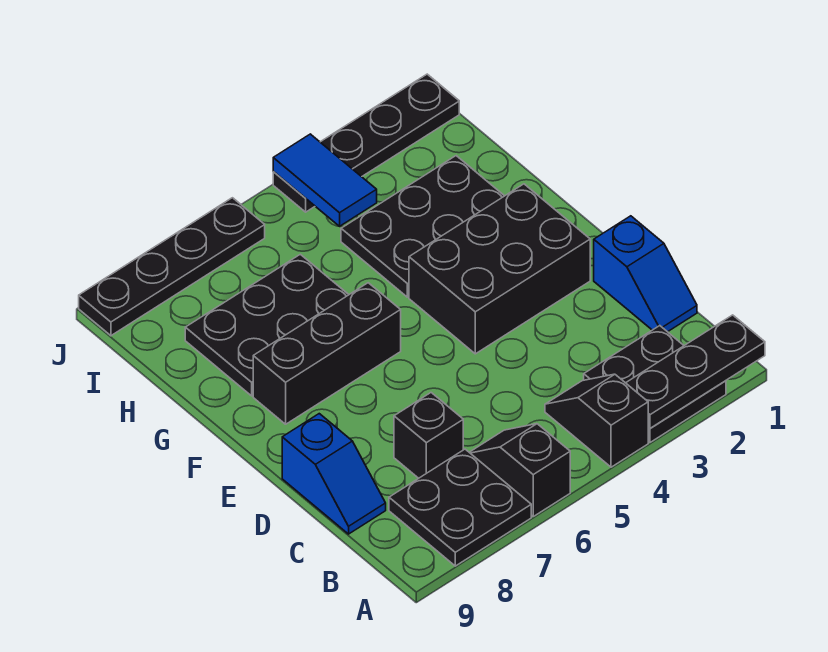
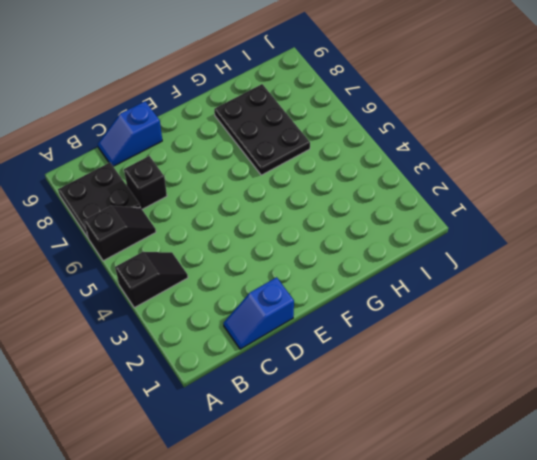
none -> black 2x2 plate [584,326,726,442]
none -> black 2x3 brick [409,184,590,354]
none -> black 1x3 brick [253,283,401,424]

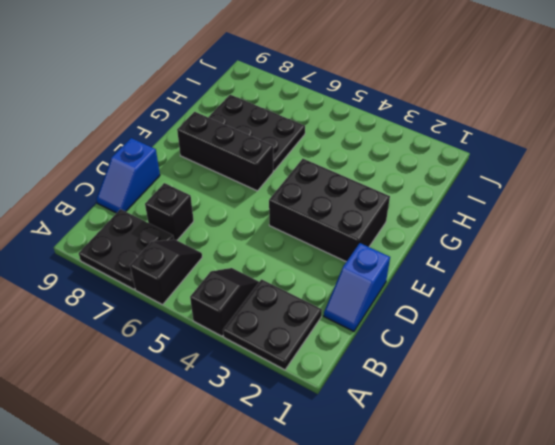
none -> black 2x3 plate [341,156,504,297]
none -> black 1x4 plate [273,74,459,212]
none -> black 1x4 plate [79,198,265,336]

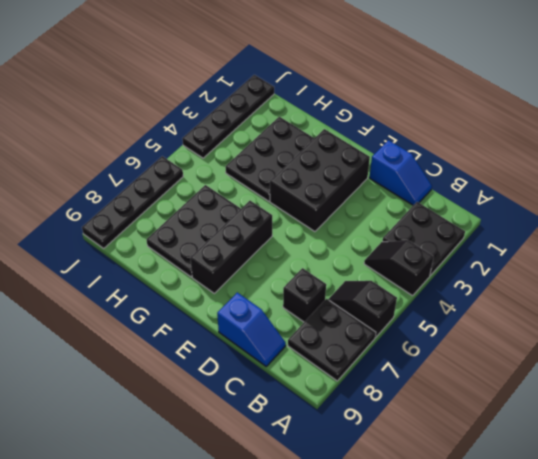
none -> black 1x3 plate [626,315,765,428]
none -> blue 1x2 tile [273,134,377,226]

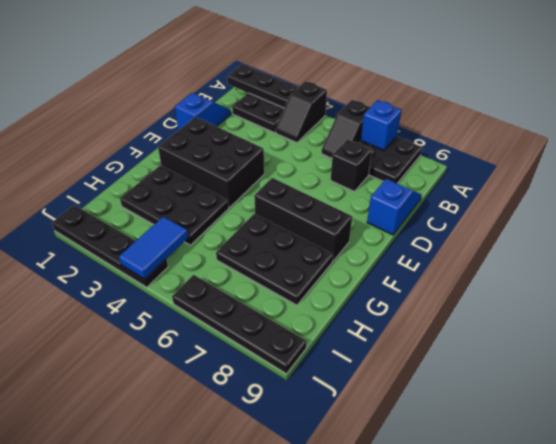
blue 1x1 brick [361,100,402,150] -> none

